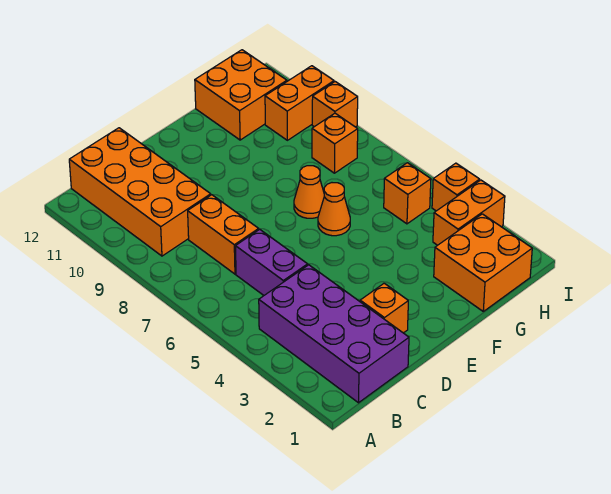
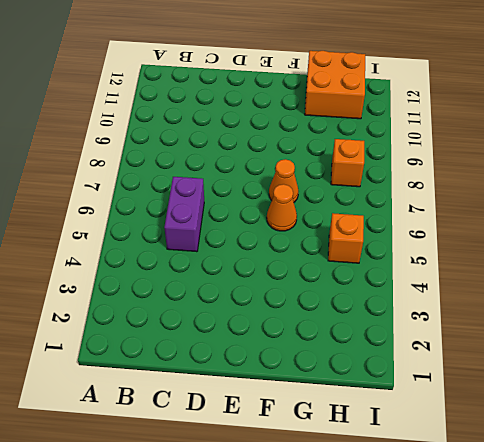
none -> purple 2x4 brick [259,265,409,403]
none -> orange 2x4 brick [69,128,211,256]
none -> orange 1x2 brick [188,195,259,274]

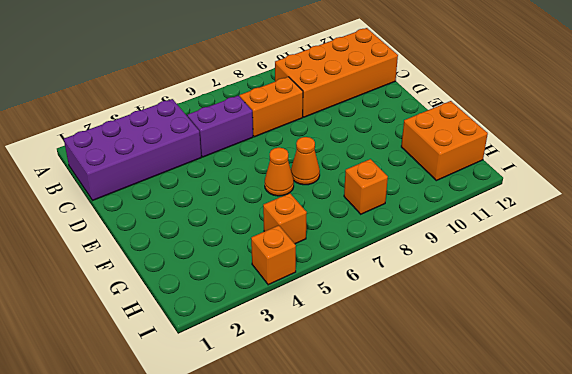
none -> orange 1x1 brick [360,283,408,333]
none -> orange 2x2 brick [434,214,532,311]
none -> orange 1x2 brick [433,180,505,245]

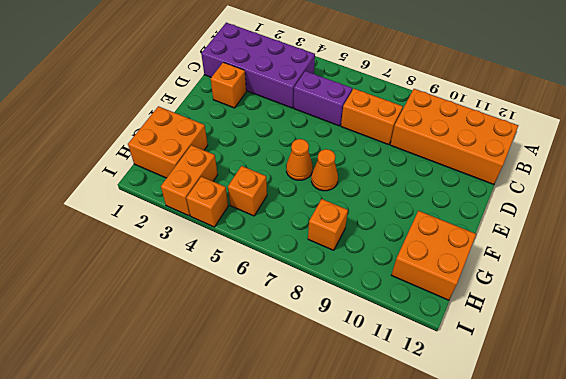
none -> orange 1x2 brick [265,66,334,140]
none -> orange 1x1 brick [312,82,358,127]

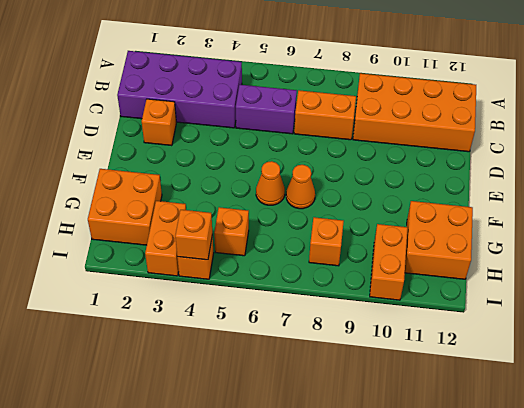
orange 1x1 brick [175,210,212,260] -> orange 1x1 brick moved to [312,82,358,127]

